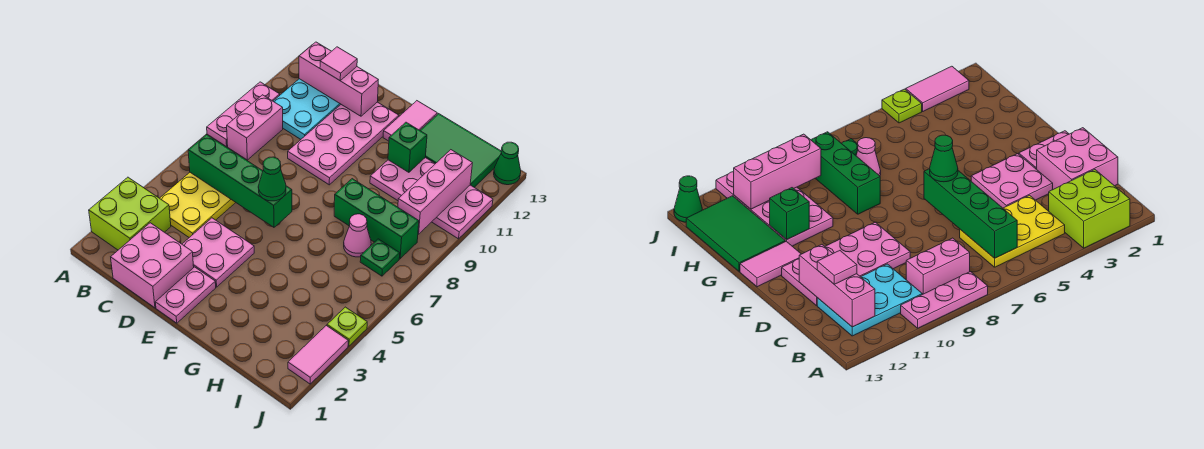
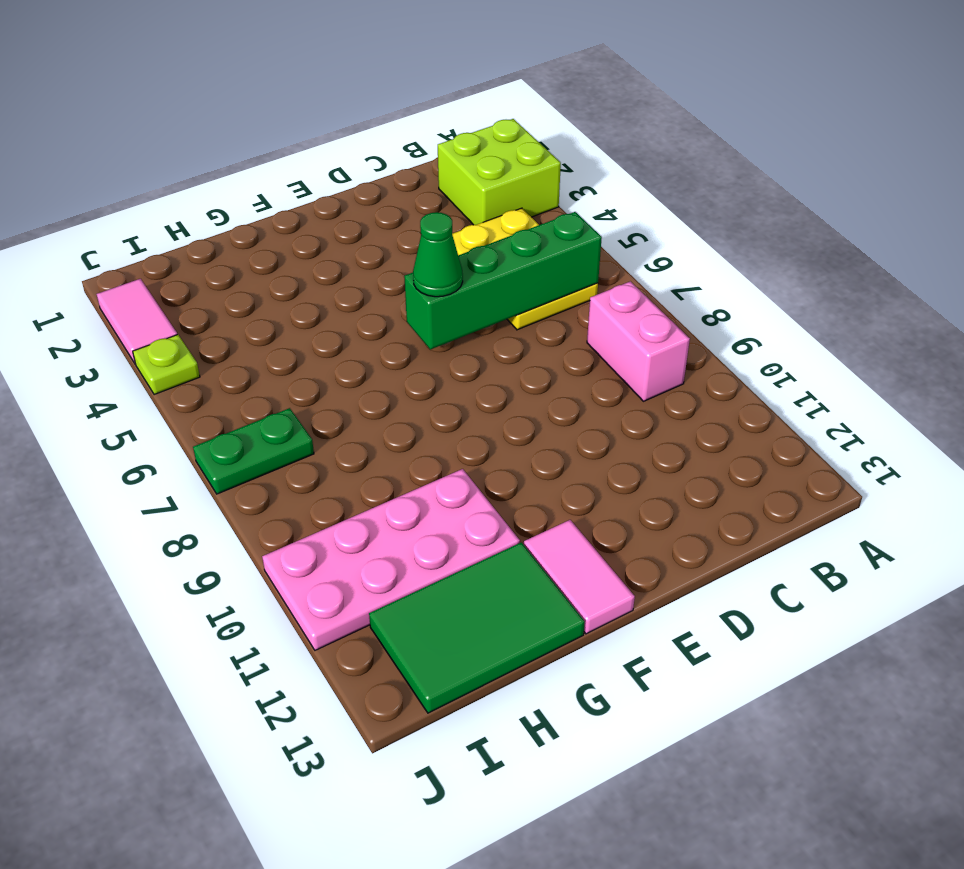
green 1x2 plate [193,408,314,494] -> green 1x1 plate [360,239,400,276]
none -> pink 1x3 plate [207,82,280,146]
none -> cyan 2x3 plate [273,79,341,139]
none -> pink 2x2 brick [111,223,194,308]

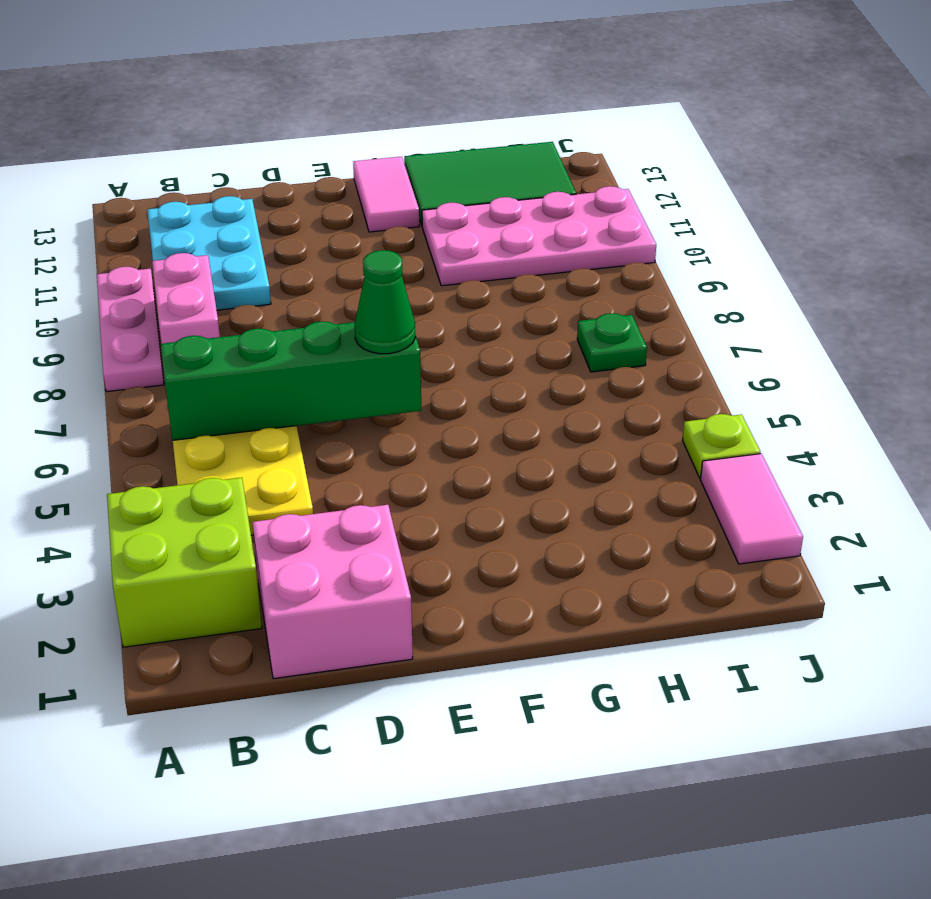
none -> pink 2x2 plate [182,218,254,287]
none -> pink 2x4 plate [288,102,399,185]
none -> pink 1x2 plate [155,267,216,323]

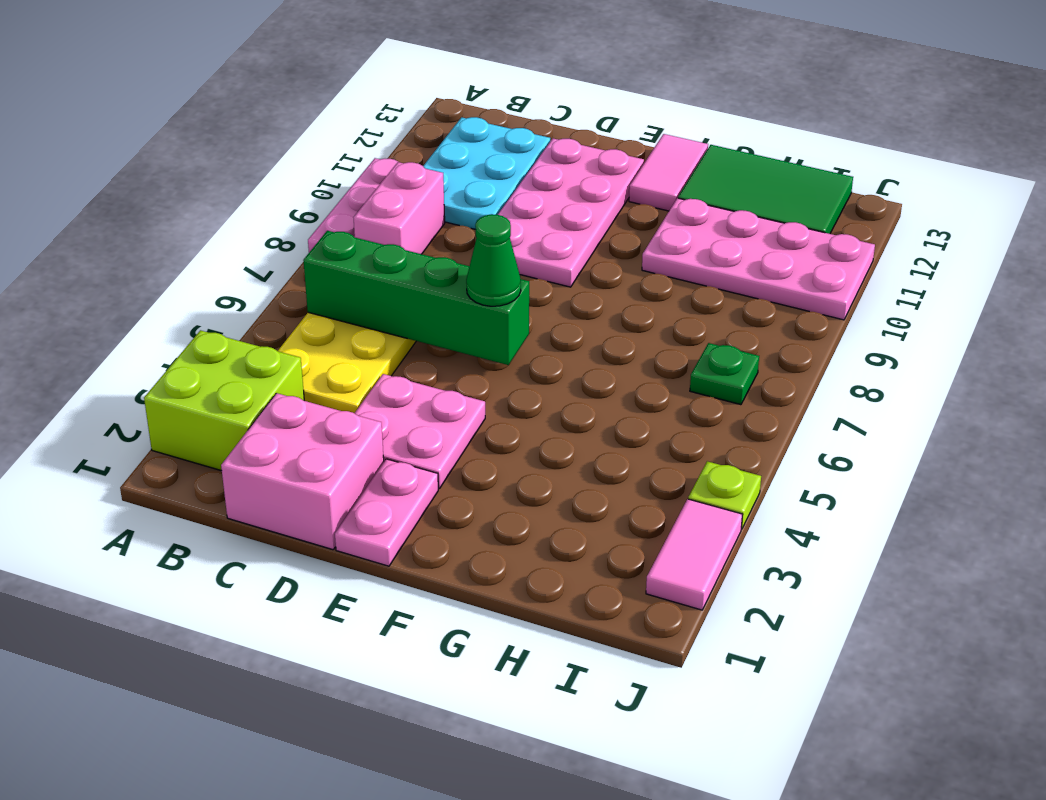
none -> green 1x3 brick [334,179,419,259]
none -> pink 1x1 cone [344,214,371,257]
none -> green 1x1 cone [494,142,521,185]

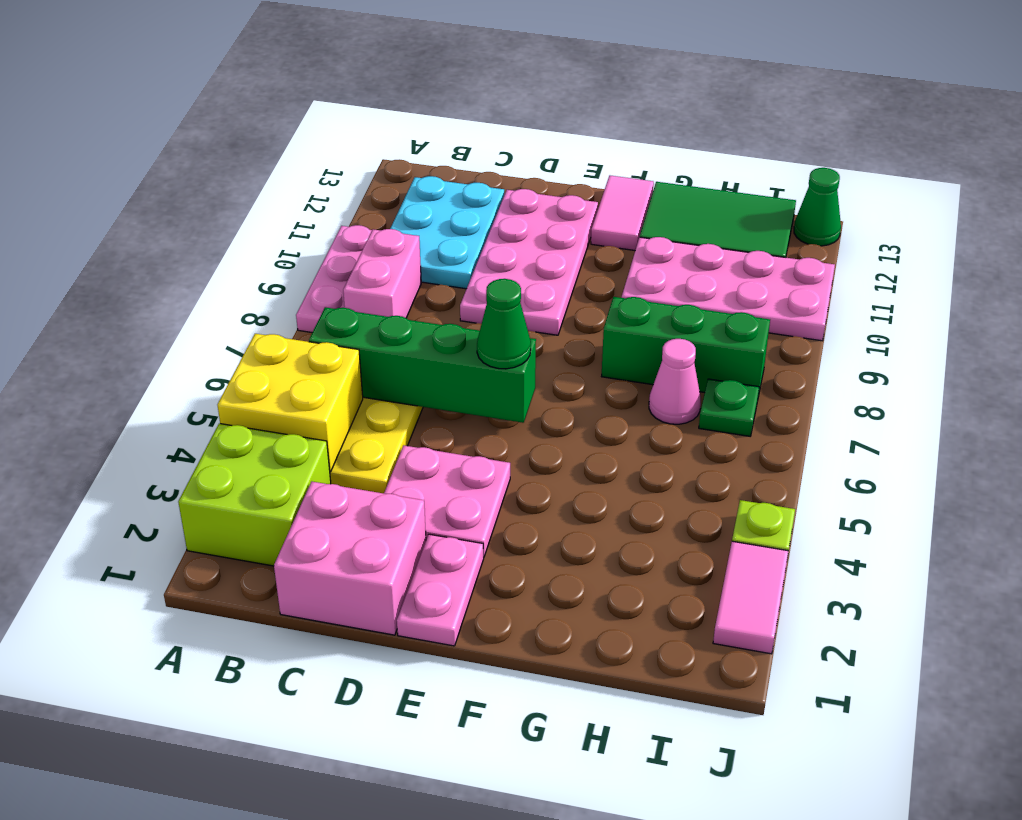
yellow 2x2 brick [218,334,363,472] -> none
none -> pink 1x3 brick [299,42,378,116]
none -> green 1x1 brick [388,122,427,172]
none -> pink 1x3 brick [398,150,472,234]

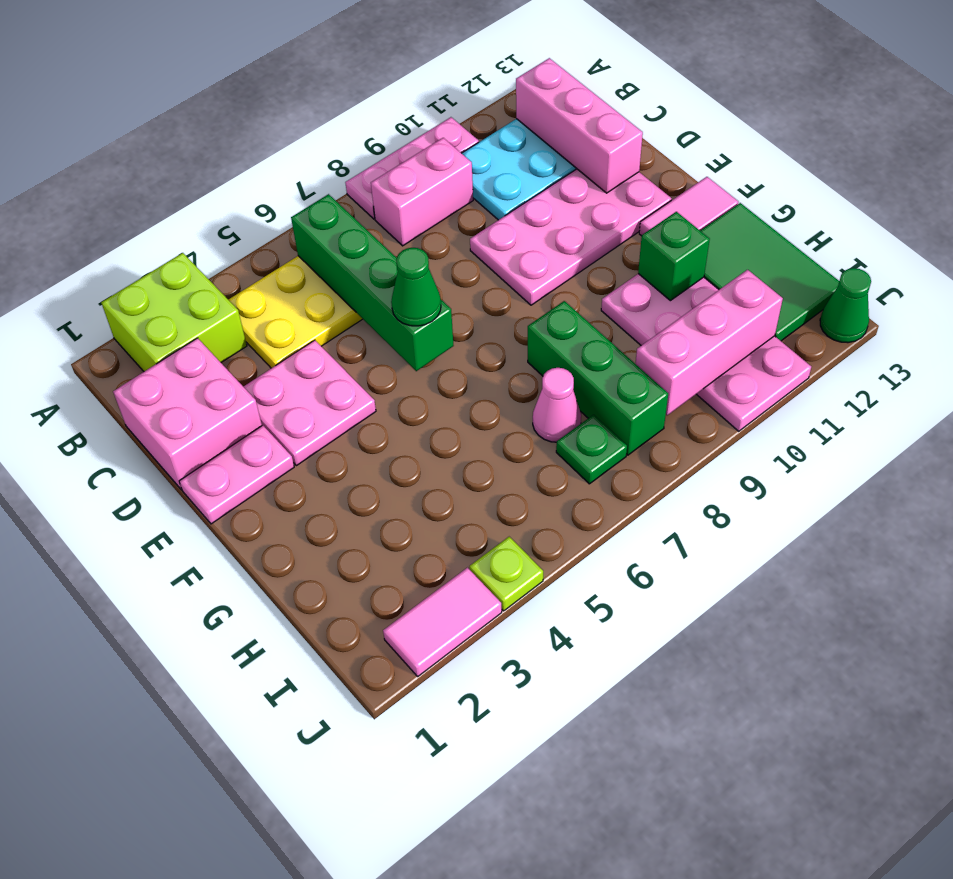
none -> pink 1x1 tile [320,47,357,80]

